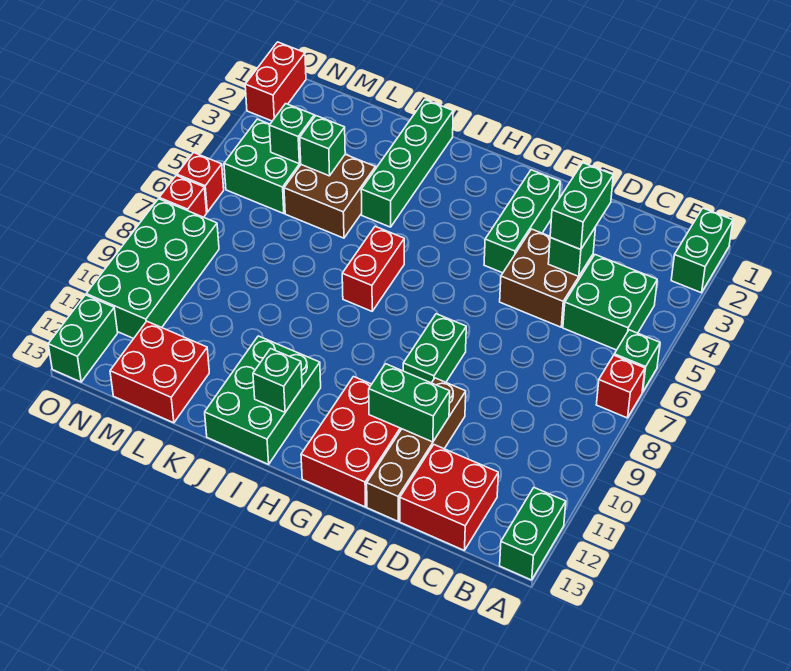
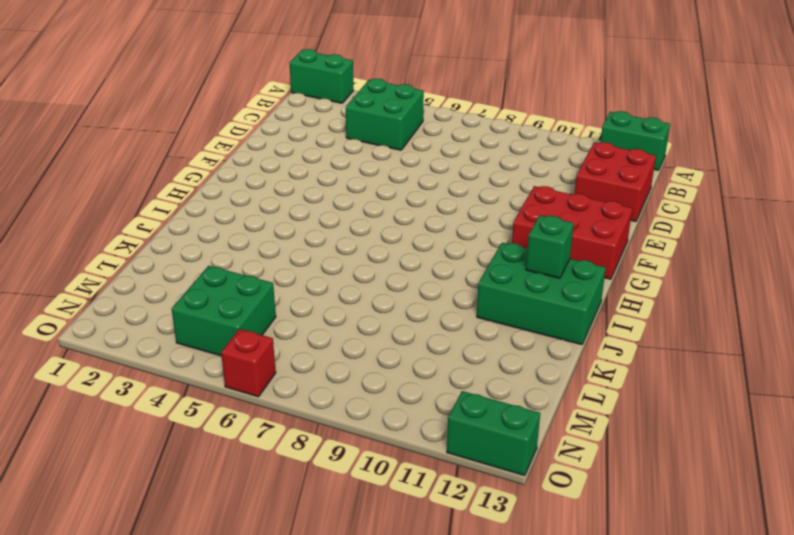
none -> green 1x1 brick [614,330,660,392]
none -> red 1x1 brick [596,355,645,418]
none -> brown 2x2 brick [500,229,593,327]

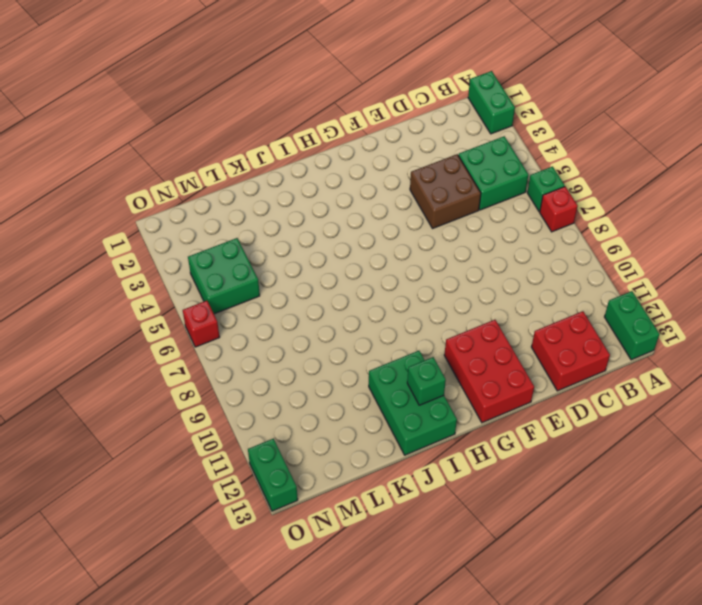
none -> brown 1x4 brick [367,378,466,521]
none -> green 1x3 brick [484,170,560,273]
none -> green 1x2 brick [403,314,466,383]

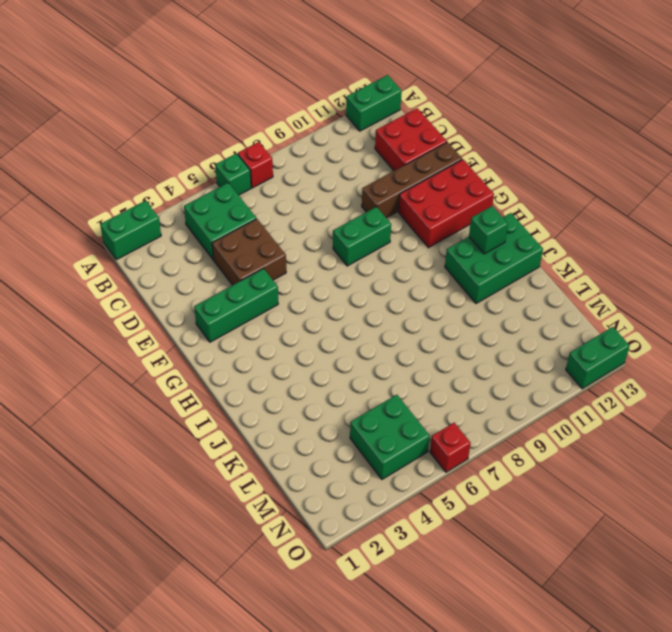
none -> red 1x2 brick [342,227,404,311]
none -> green 1x4 brick [361,100,453,227]
none -> brown 2x2 brick [284,154,376,238]

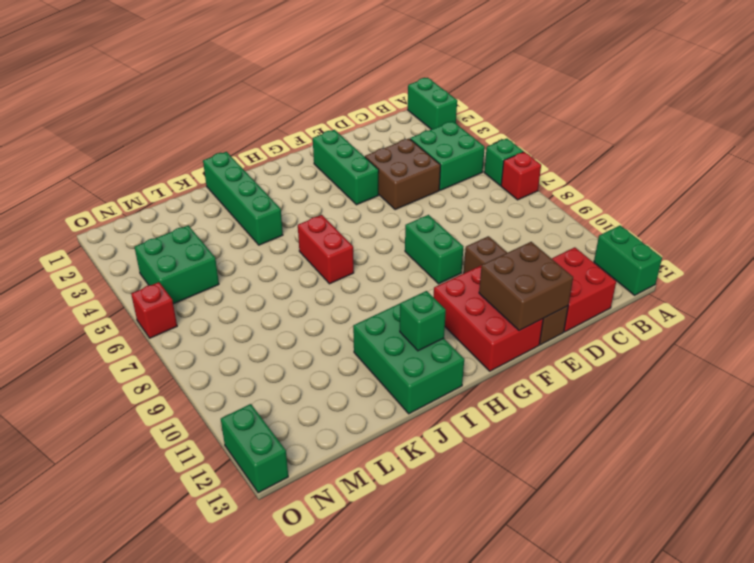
brown 2x2 brick [479,242,573,331] -> brown 2x2 brick moved to [284,154,376,238]
none -> red 2x2 brick [110,321,209,423]
none -> green 2x4 brick [86,199,219,339]
none -> red 1x2 brick [245,42,306,121]

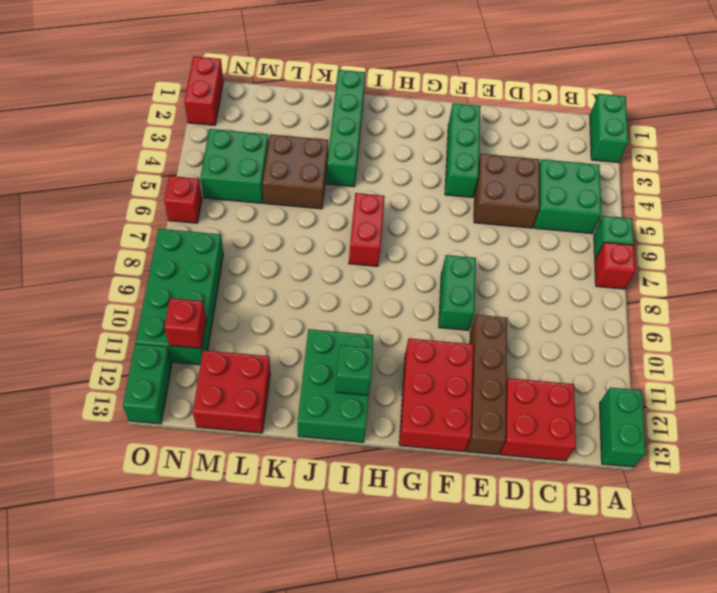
red 1x1 brick [164,298,206,348] -> red 1x1 brick moved to [159,176,207,217]
none -> green 1x1 brick [548,227,596,276]
none -> green 1x2 brick [369,364,450,442]
none -> green 1x1 brick [300,116,345,176]

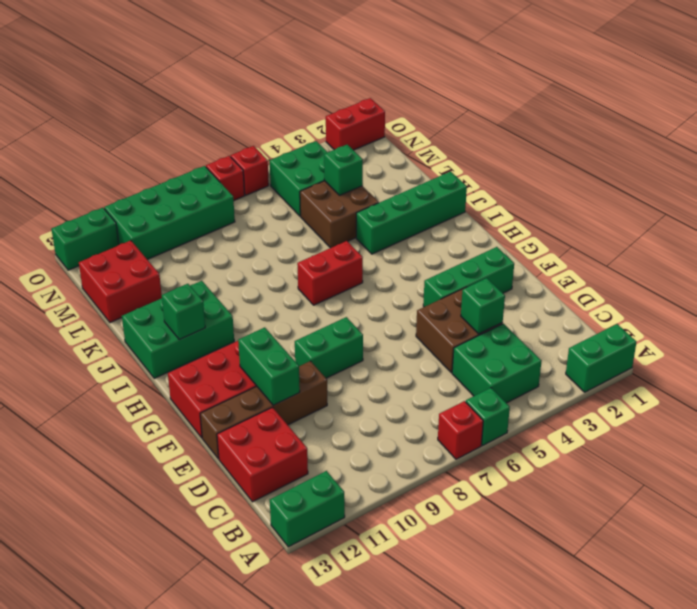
none -> green 1x1 brick [269,104,314,164]
none -> green 1x2 brick [550,163,613,250]

